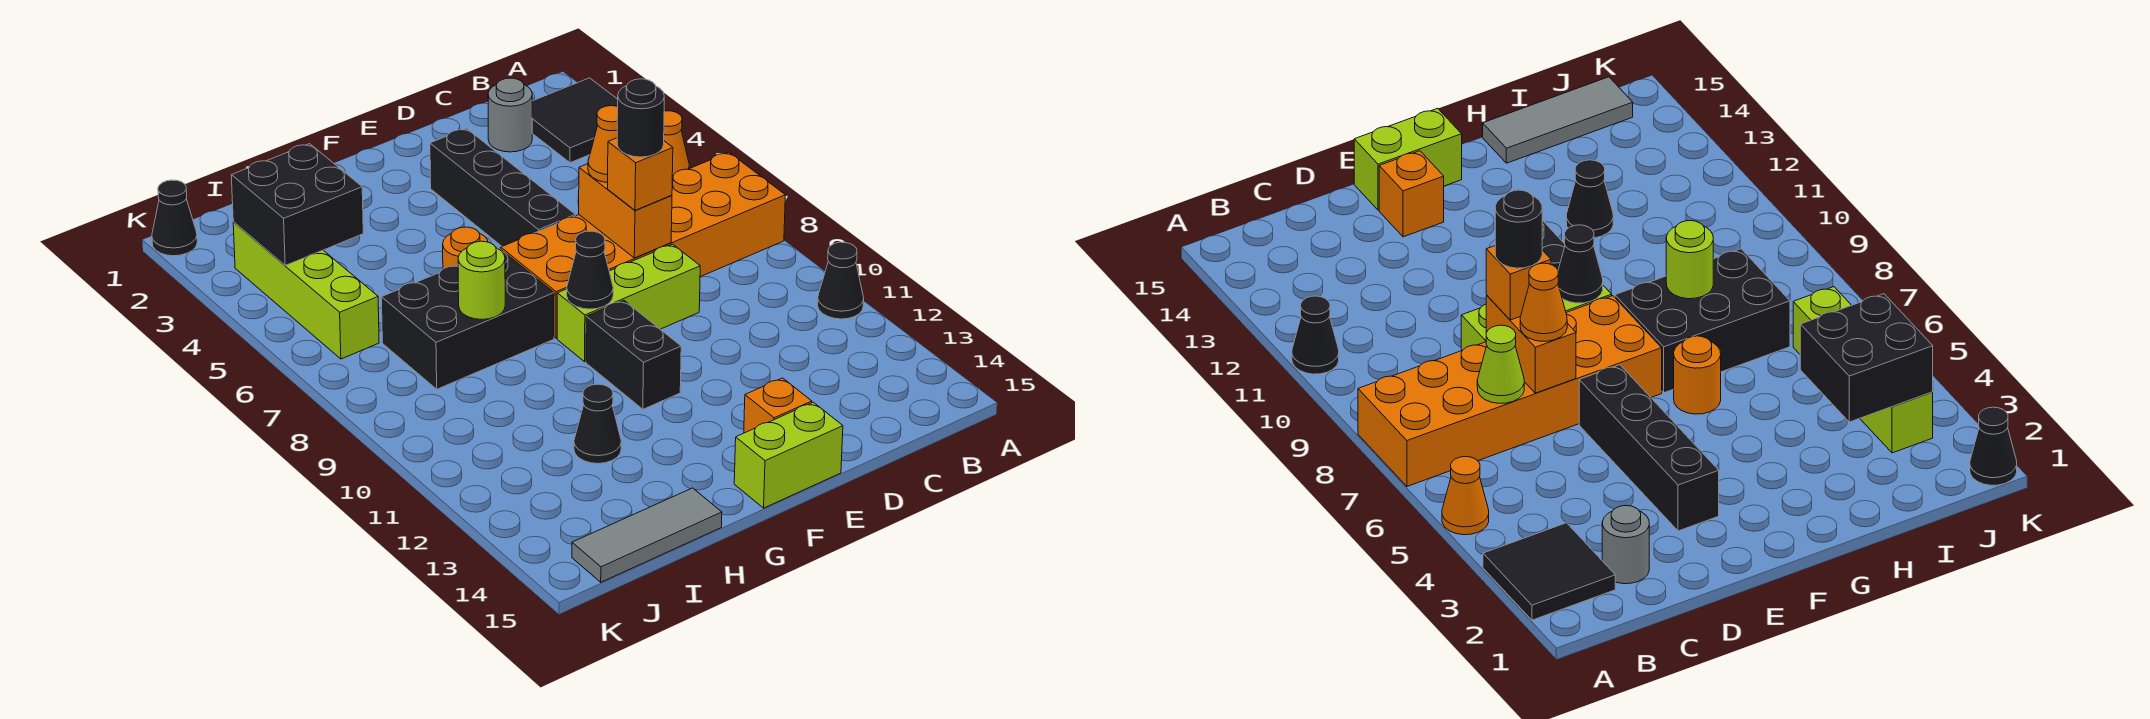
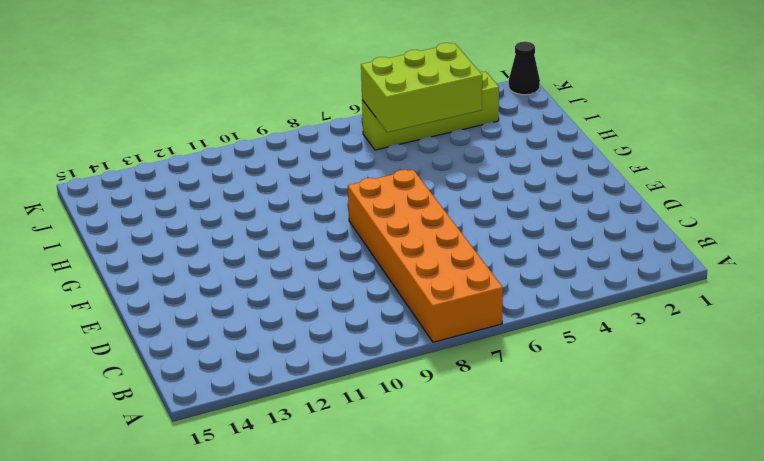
lime 2x3 brick [361,43,482,132] -> black 2x2 brick [231,144,363,265]
none -> black 2x2 tile [532,78,618,163]
none -> orange 1x1 cone [664,111,689,176]
none -> black 1x1 cone [818,242,864,319]

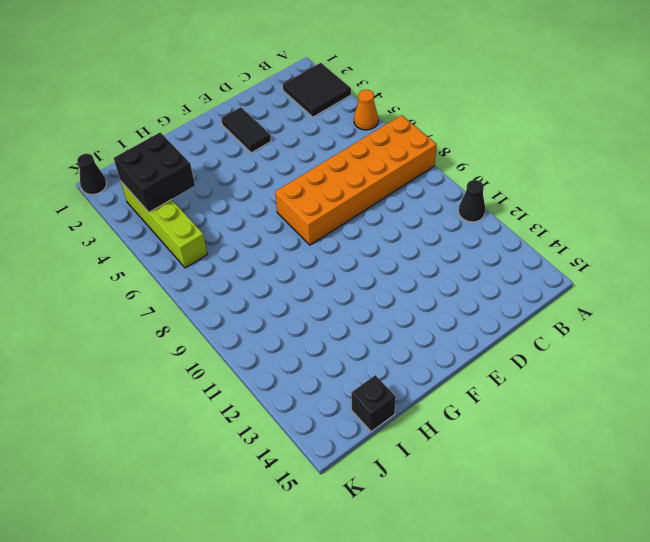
black 1x2 tile [221,107,271,153] -> black 1x4 brick [430,128,575,246]
black 1x1 brick [351,375,396,432] -> grey 1x3 tile [572,488,722,582]
none -> grey 1x1 round brick [488,78,532,152]
none -> lime 1x3 brick [557,244,700,362]
none -> orange 1x1 brick [744,378,812,433]

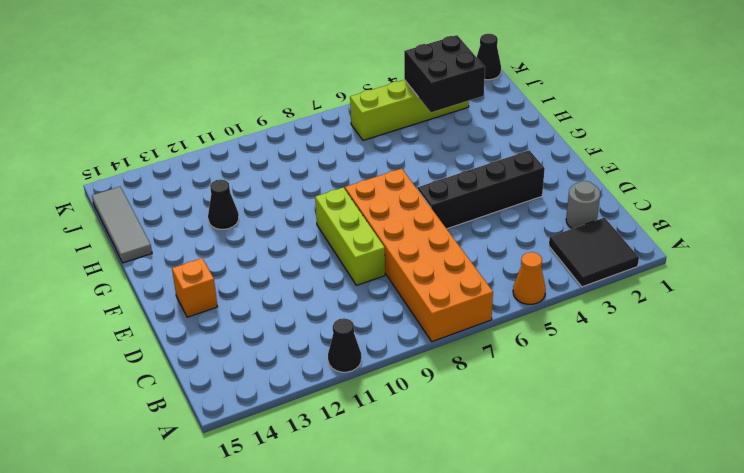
none -> lime 1x2 brick [734,402,843,508]
none -> black 1x2 brick [586,300,681,409]
none -> orange 1x1 round brick [443,227,488,269]

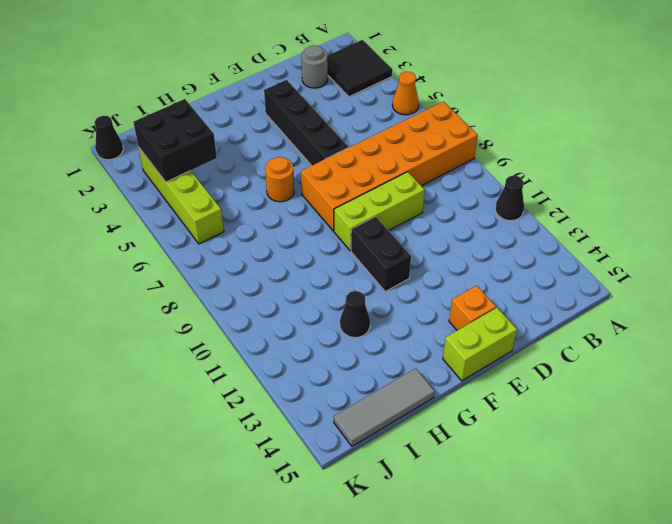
none -> black 2x3 brick [381,248,554,389]
none -> lime 1x1 cone [1477,325,1524,403]
none -> orange 1x2 brick [578,164,672,258]

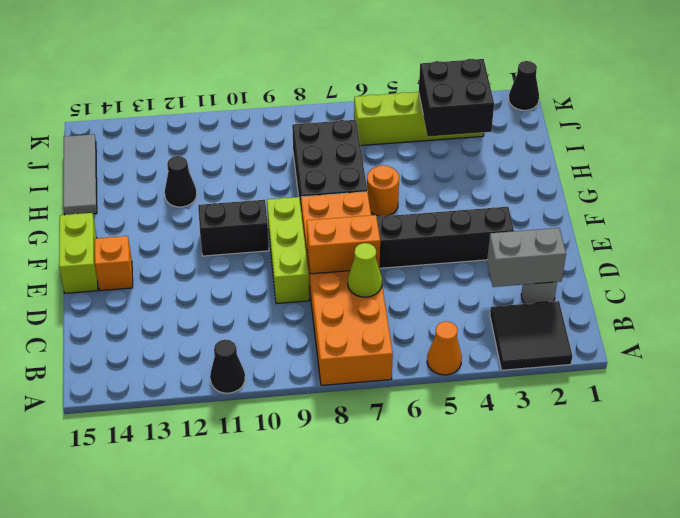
grey 1x2 brick [487,228,566,287] -> none
none -> black 1x1 cone [567,231,613,309]
none -> lime 1x1 round brick [458,241,505,320]
none -> orange 1x1 cone [588,106,618,183]

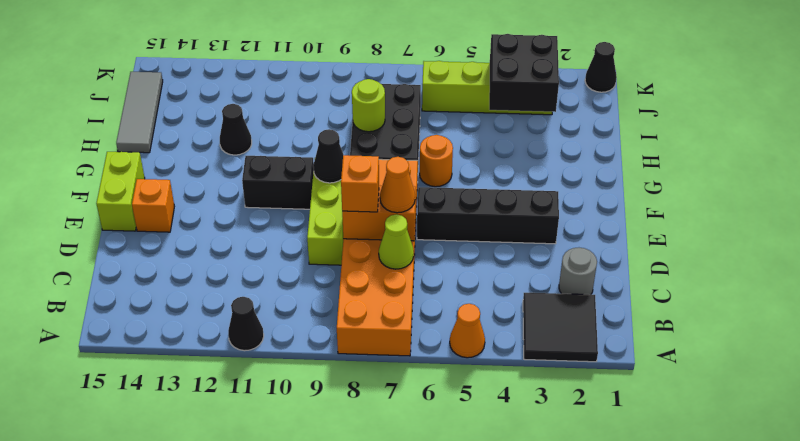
none -> black 1x1 round brick [617,79,664,157]

